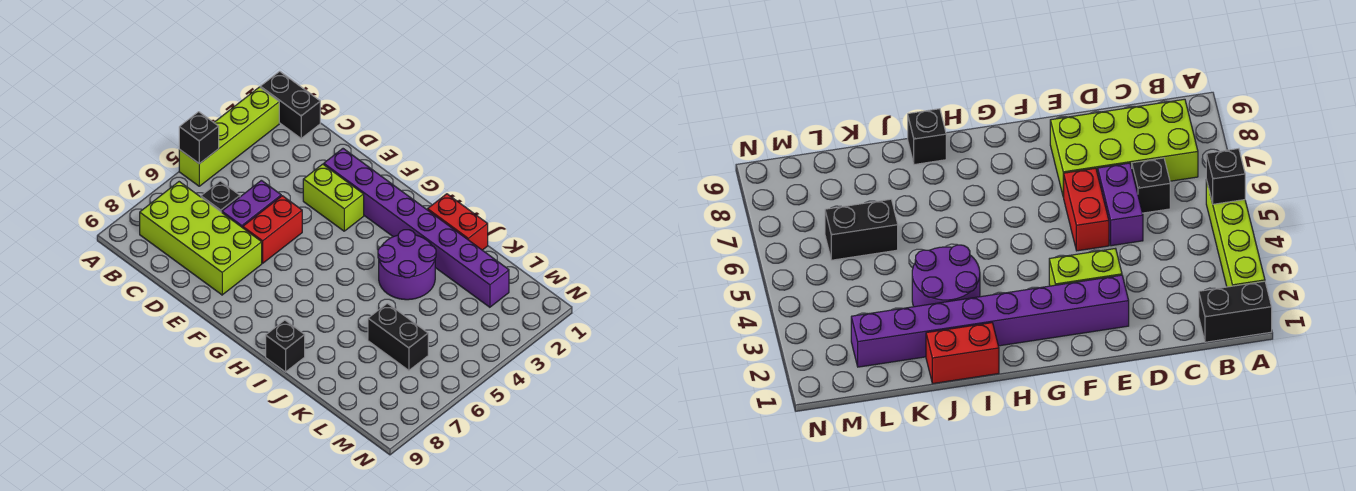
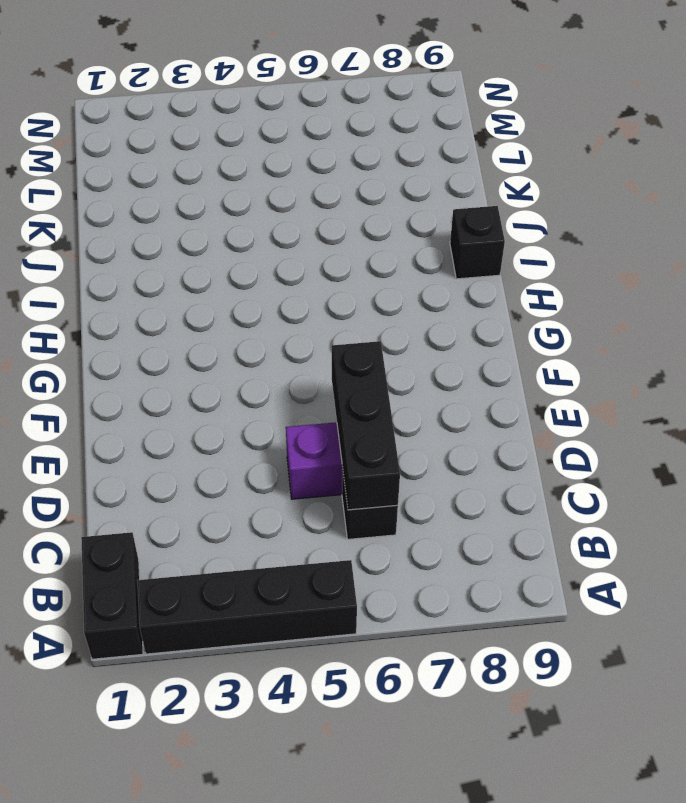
black 1x4 brick [137,560,357,654] -> lime 1x4 brick [179,87,279,186]
black 1x3 brick [332,341,400,510] -> none
none -> lime 2x4 brick [140,182,262,295]
none -> purple 1x8 brick [324,149,509,307]
none -> lime 1x2 brick [303,164,364,231]

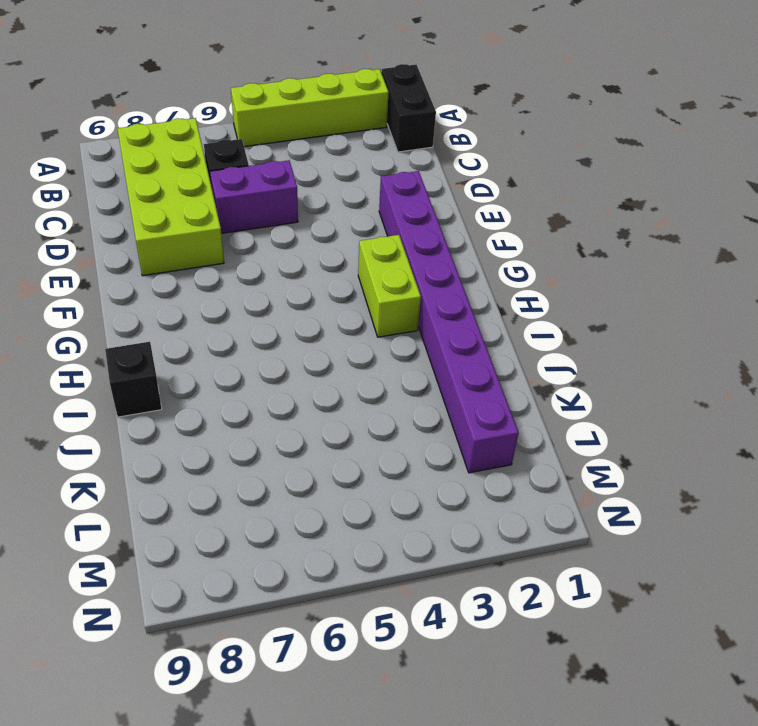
lime 1x2 brick [358,235,421,337] -> lime 1x2 brick moved to [303,164,364,231]
none -> red 1x2 brick [243,196,302,263]
none -> red 1x2 brick [428,194,488,250]
none -> purple 2x2 round brick [378,230,436,300]

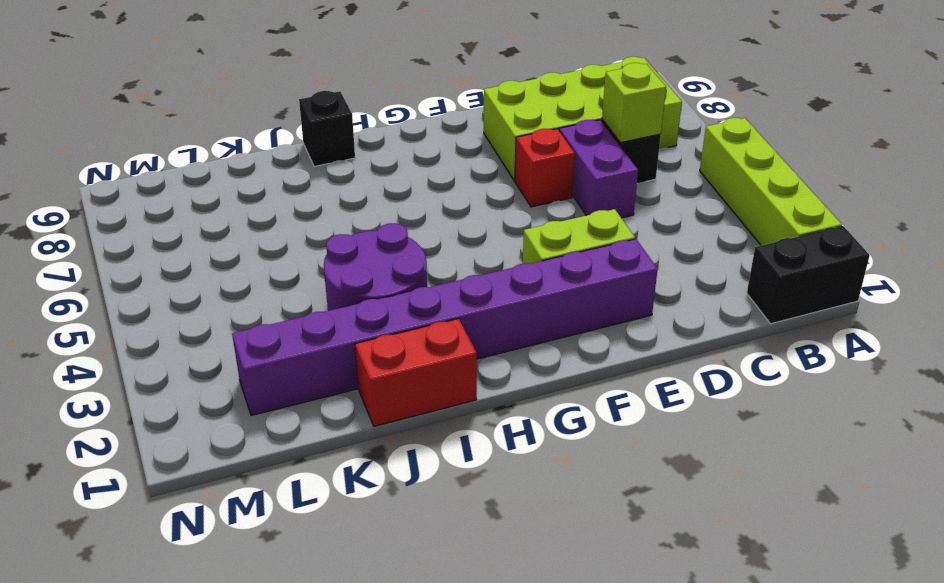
lime 1x1 brick [602,63,666,143] -> none
red 1x1 brick [515,129,575,207] -> red 1x2 brick [243,196,302,263]
none -> black 1x2 brick [368,303,428,370]
none -> black 1x1 brick [179,112,219,164]

